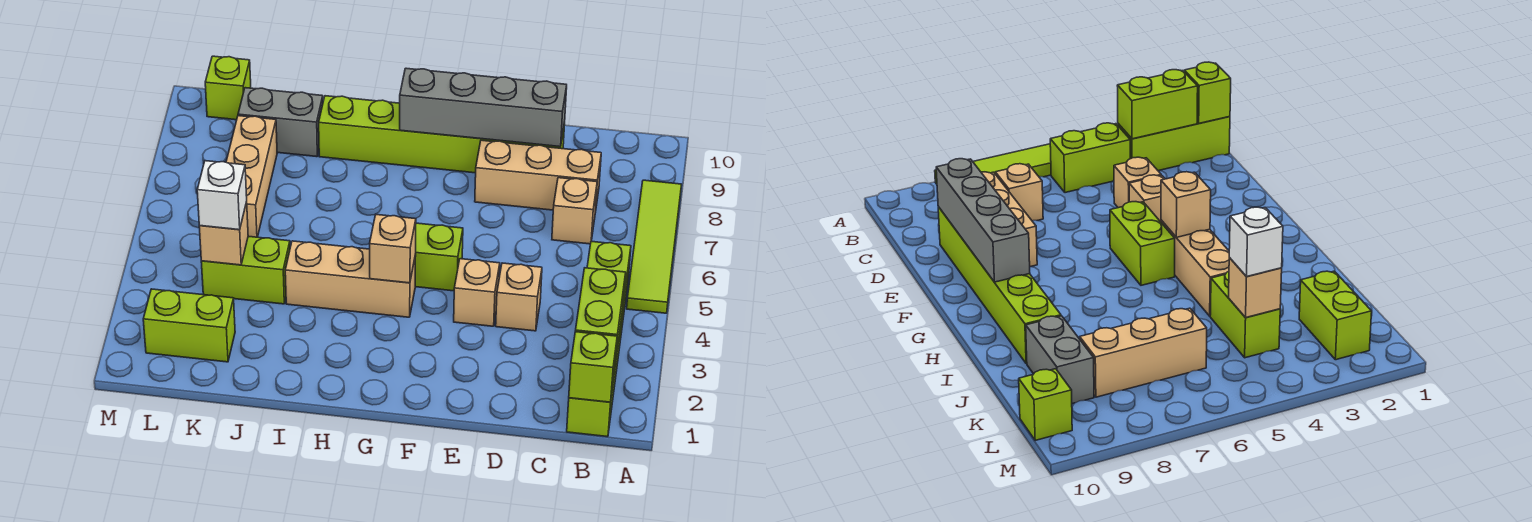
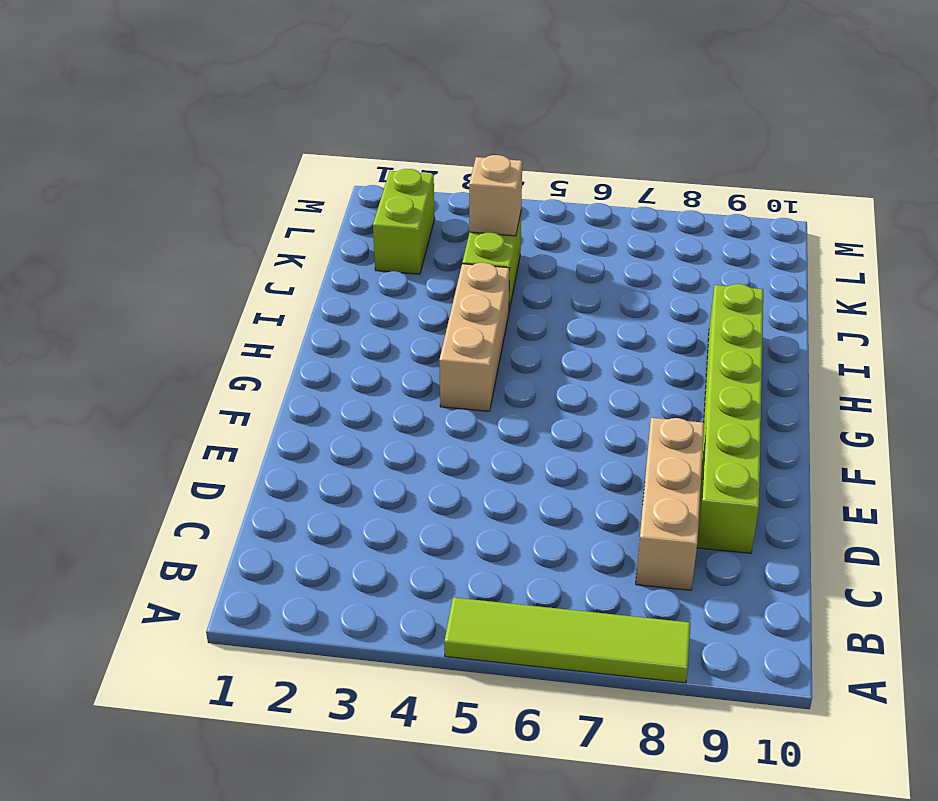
none -> lime 1x3 brick [567,311,623,437]
none -> lime 1x2 brick [587,241,631,333]
none -> tan 1x1 brick [552,178,597,244]

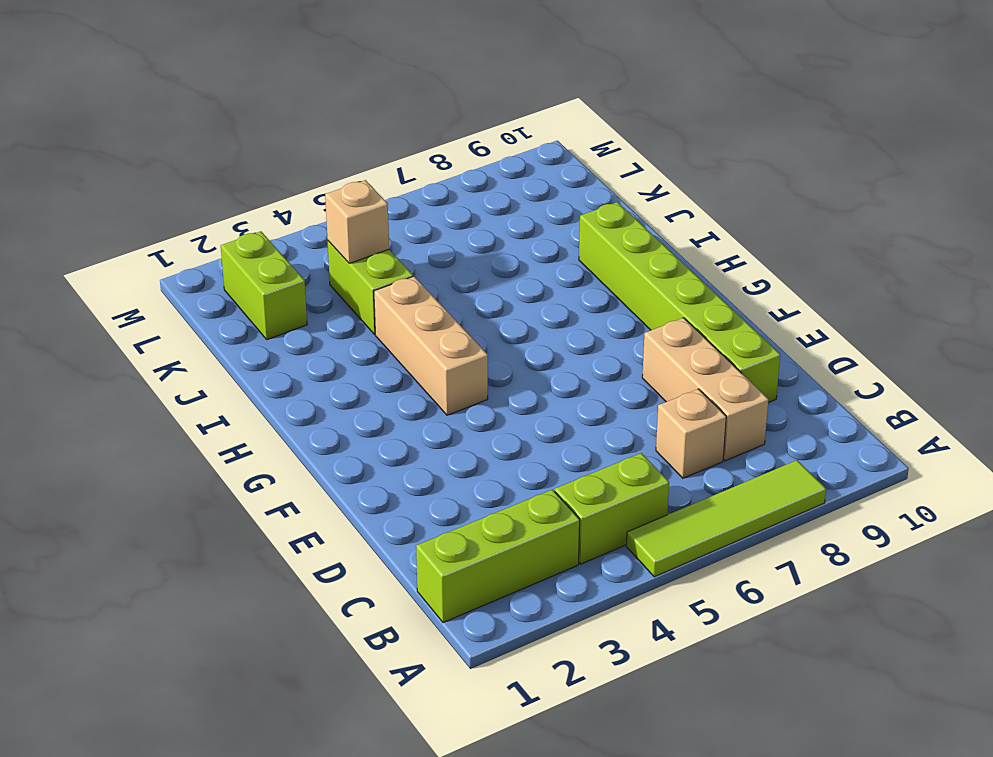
none -> tan 1x1 brick [496,263,542,331]
none -> tan 1x1 brick [454,259,500,326]
none -> lime 1x2 brick [415,223,463,291]

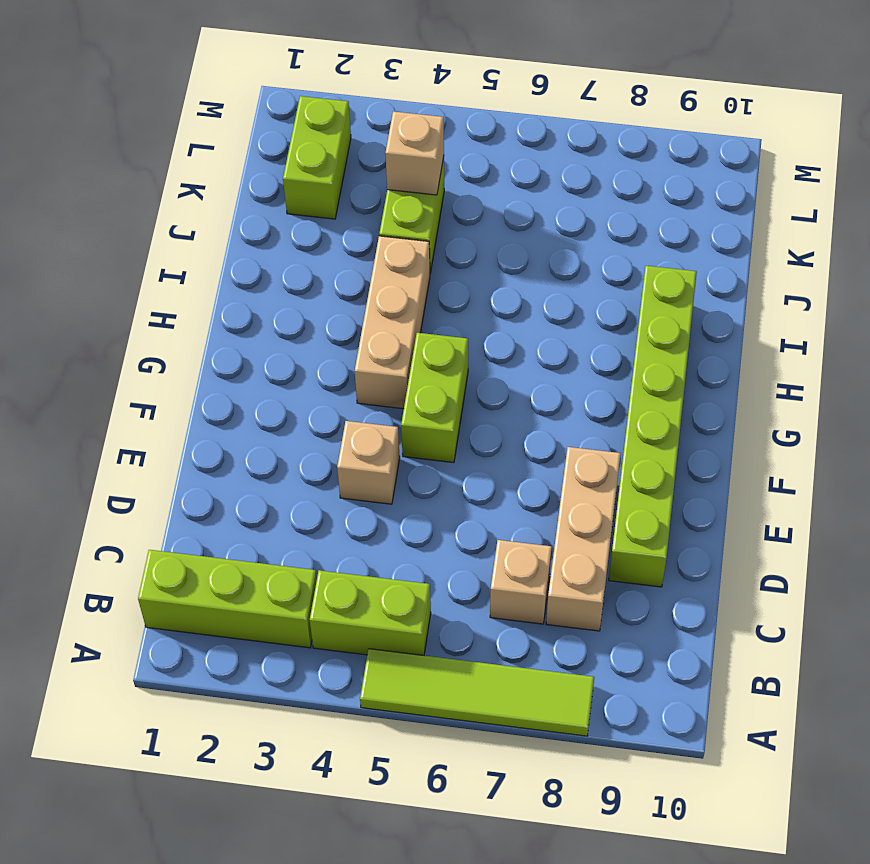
none -> tan 1x1 brick [496,263,542,331]
none -> grey 1x2 brick [238,88,323,157]
none -> tan 1x3 brick [226,116,277,237]

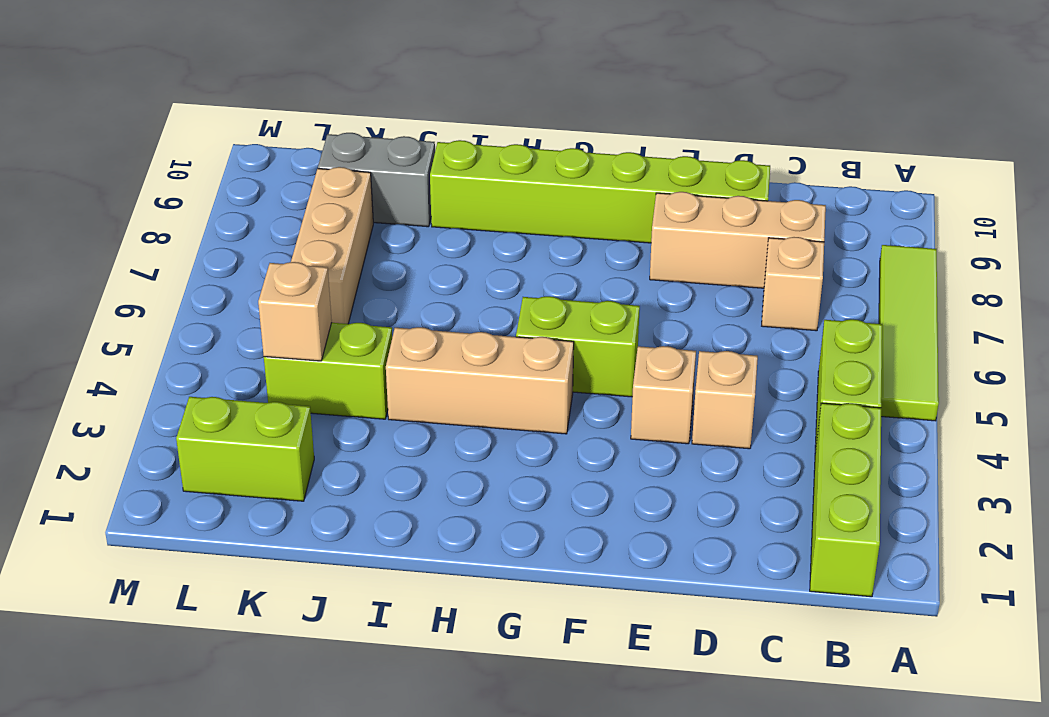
none -> lime 1x1 brick [205,56,251,120]
none -> lime 1x1 brick [569,332,617,402]
none -> lime 1x2 brick [575,268,626,364]

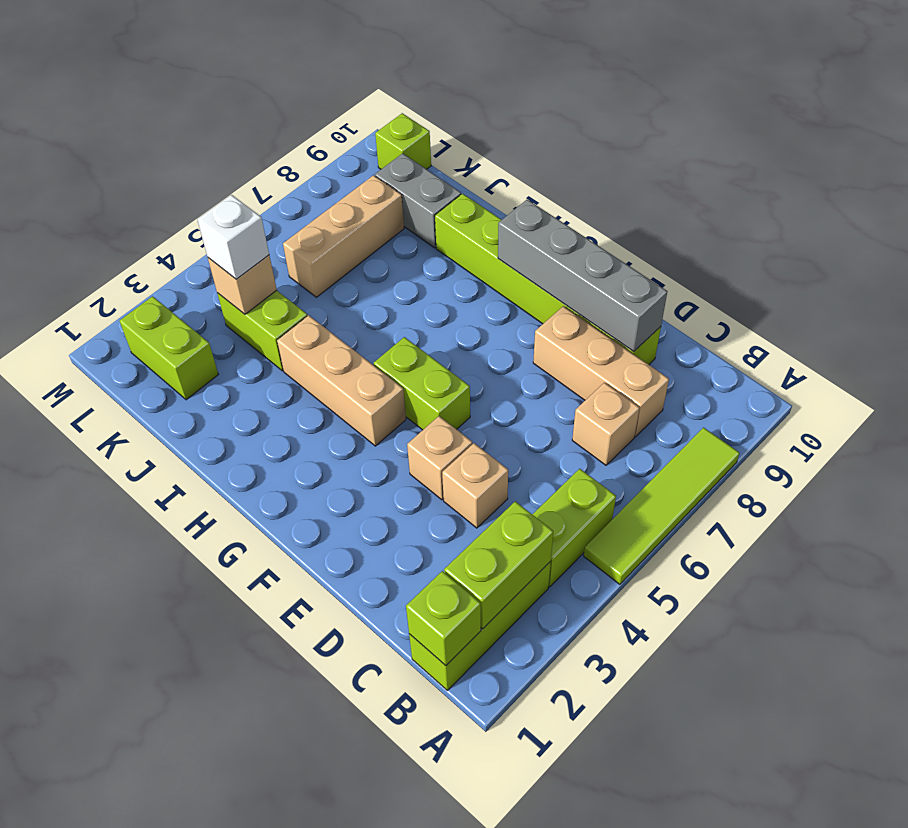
none -> tan 1x1 brick [370,214,416,283]

